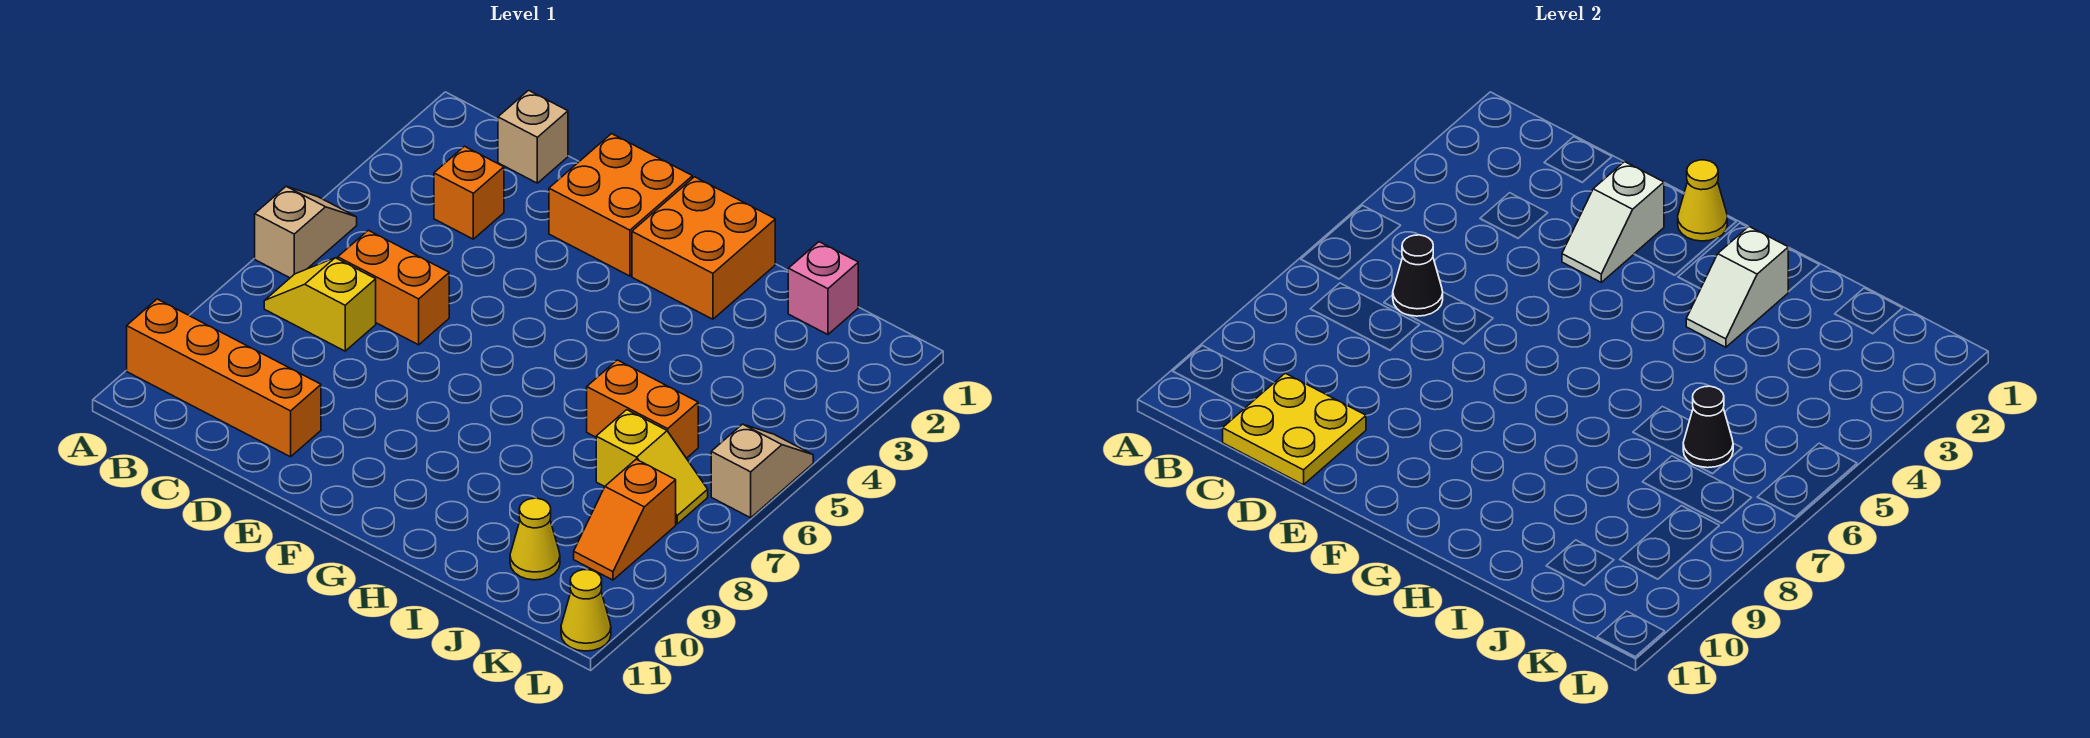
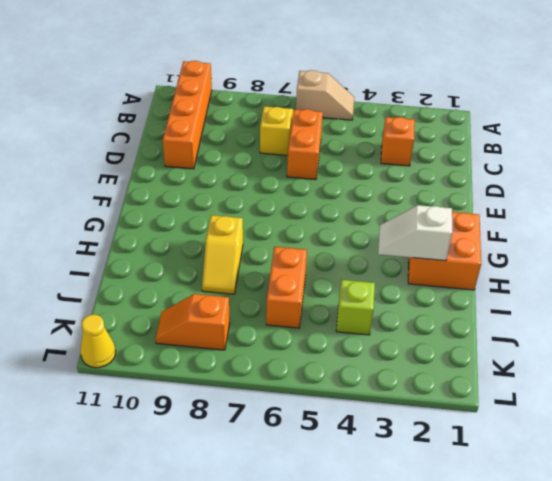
yellow 1x2 slope [202,215,243,294] -> yellow 1x2 slope moved to [596,410,708,524]
lime 1x1 brick [336,280,375,335] -> none
none -> tan 1x1 brick [498,90,568,183]
none -> orange 2x2 brick [549,134,692,276]
none -> pink 1x1 brick [788,242,858,335]

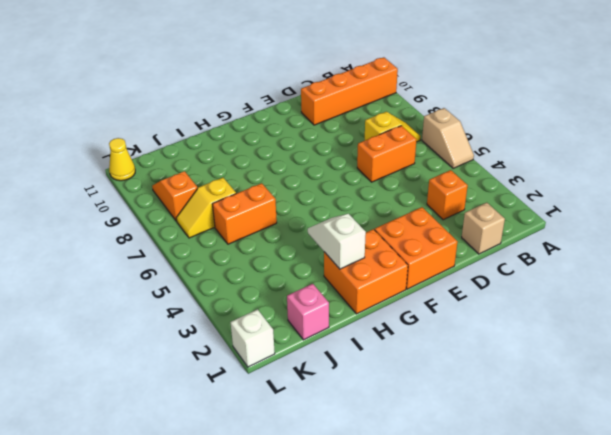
white 1x1 brick [230,309,275,367] -> none
none -> yellow 1x1 cone [510,498,560,580]
none -> tan 1x2 slope [711,424,813,518]
none -> black 1x1 cone [1393,235,1443,316]

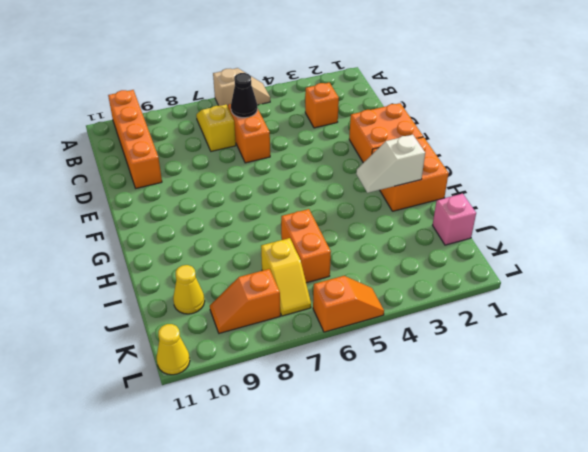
orange 1x2 slope [313,276,384,332] -> tan 1x2 slope [711,424,813,518]
none -> tan 1x1 brick [498,90,568,183]
none -> yellow 2x2 plate [1223,373,1366,485]
none -> white 1x2 slope [1562,162,1664,282]

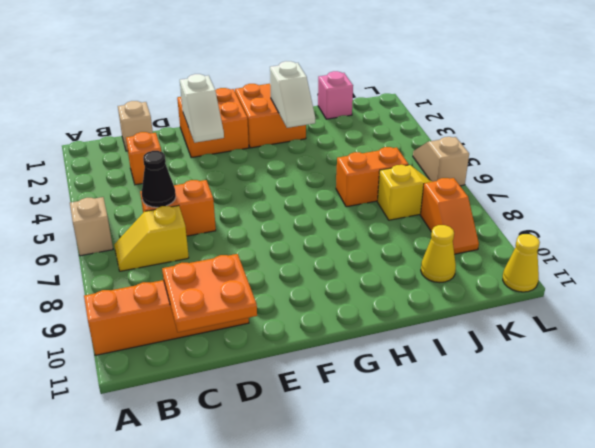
orange 2x2 plate [162,254,257,332] -> yellow 2x2 plate [1223,373,1366,485]
none -> yellow 1x1 cone [1678,160,1727,241]
none -> black 1x1 cone [1683,386,1733,468]

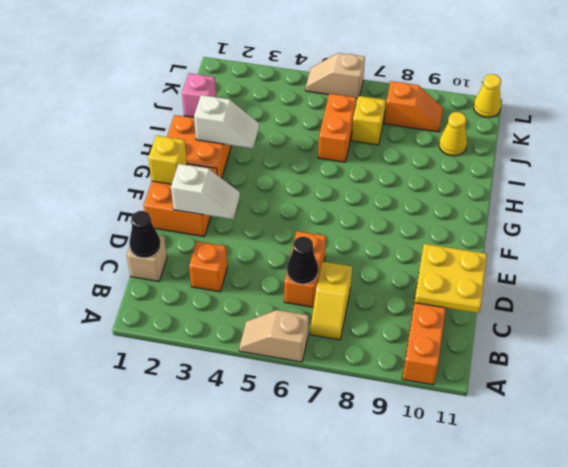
black 1x1 cone [129,211,160,258] -> black 1x1 cone moved to [1683,386,1733,468]
yellow 1x1 brick [148,136,187,184] -> yellow 1x1 cone [1678,160,1727,241]

